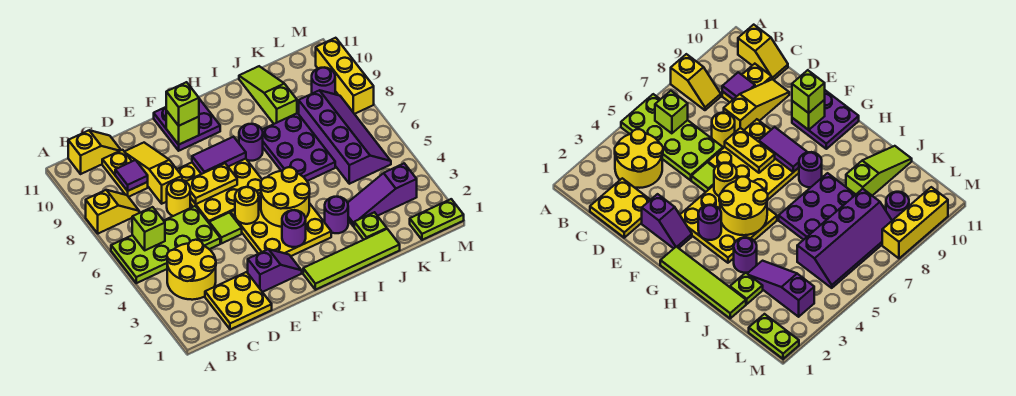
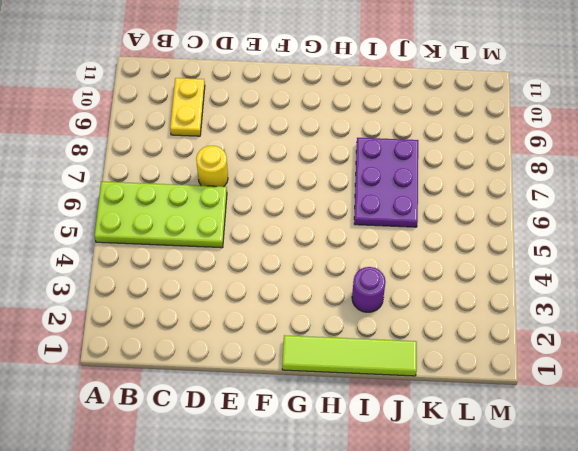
none -> yellow 1x2 slope [86,190,139,234]
none -> yellow 2x2 round brick [167,240,216,300]
none -> yellow 1x2 slope [68,130,121,174]
none -> yellow 2x2 plate [205,272,272,330]

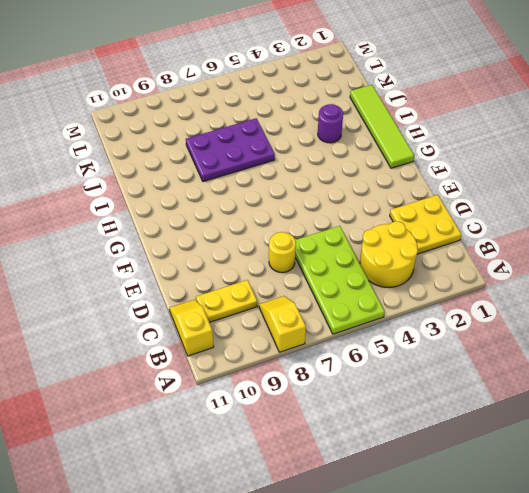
none -> yellow 1x3 slope [124,143,182,204]
none -> purple 1x2 slope [248,249,302,292]
none -> lime 1x1 tile [209,213,242,243]
none -> yellow 3x3 plate [177,159,262,223]

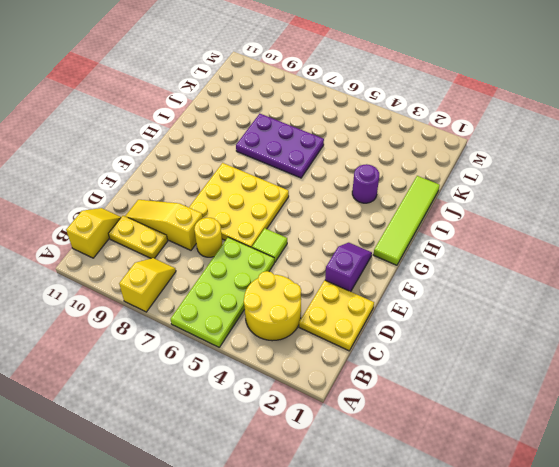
none -> yellow 3x3 plate [231,198,331,256]
none -> purple 2x2 plate [154,99,220,151]
none -> purple 1x1 round brick [239,124,263,161]
none -> lime 1x1 plate [354,212,387,240]

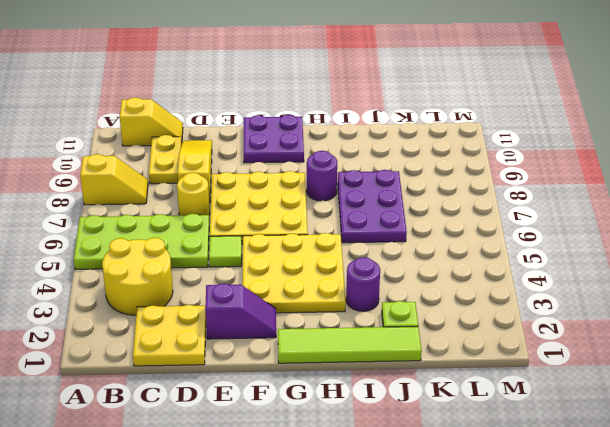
none -> purple 1x3 slope [348,163,417,227]
none -> lime 1x3 slope [239,66,297,124]
none -> purple 2x4 slope [299,90,391,184]
none -> lime 1x2 plate [410,199,464,240]

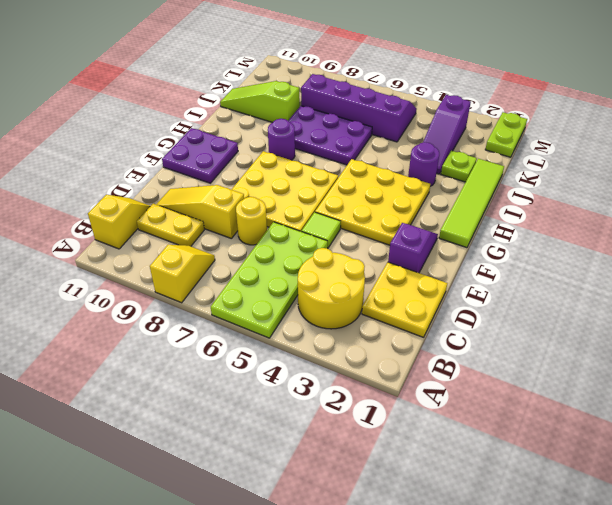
none -> purple 1x1 round brick [312,68,335,94]
none -> yellow 1x3 brick [316,38,374,114]
none -> lime 1x1 brick [132,207,165,250]
none -> purple 1x1 tile [115,160,148,191]

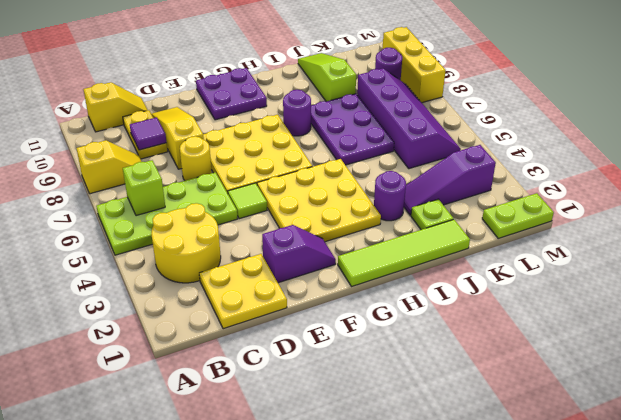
none -> yellow 1x2 plate [186,163,237,204]
none -> yellow 1x1 round brick [235,187,259,224]
none -> purple 1x2 tile [192,137,246,174]
none -> lime 1x1 brick [166,111,199,145]

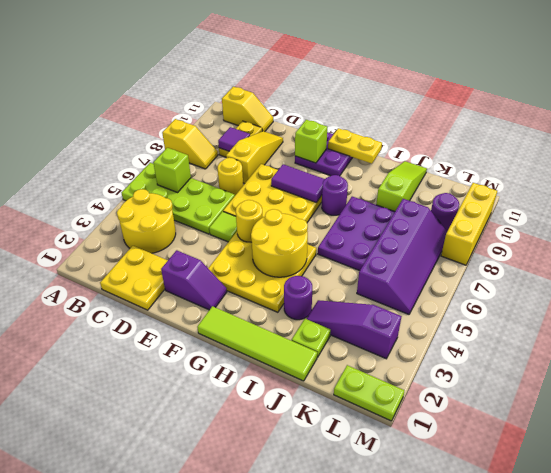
yellow 1x2 plate [328,128,382,164] -> yellow 1x2 plate moved to [186,163,237,204]
none -> purple 1x1 round brick [282,210,306,247]
none -> lime 1x1 brick [166,82,199,126]

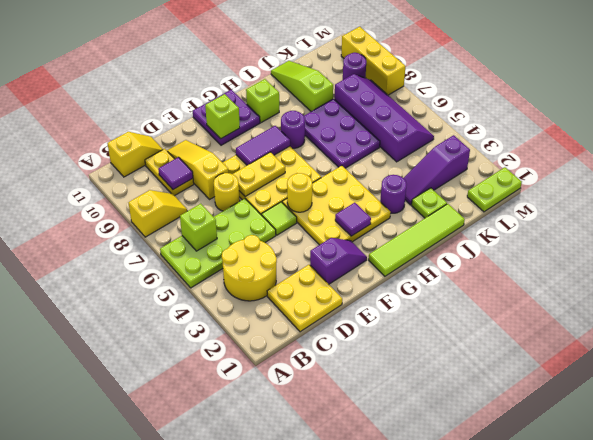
purple 1x1 tile [335,203,371,236] -> purple 1x1 round brick [282,210,306,247]
lime 1x1 brick [246,79,279,123] -> lime 1x1 brick moved to [166,82,199,126]
none -> yellow 2x2 round brick [261,167,310,227]

